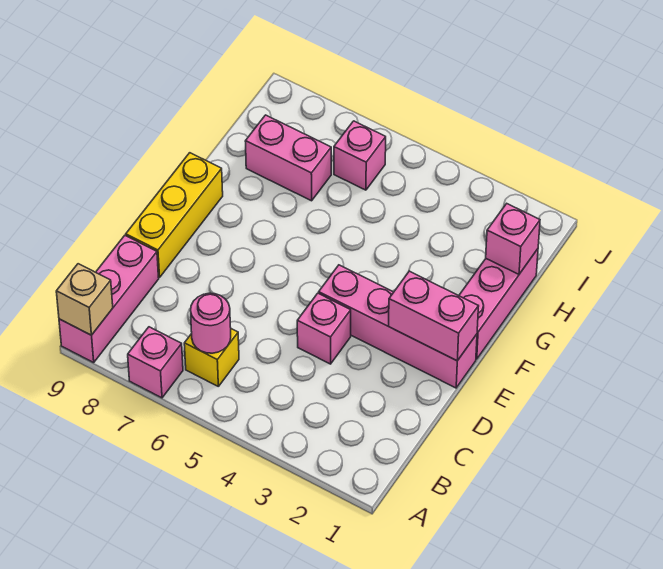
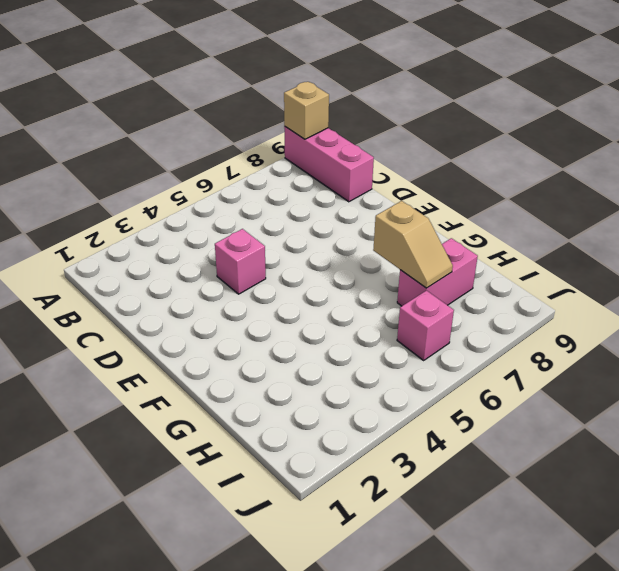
tan 1x2 slope [373,201,453,288] -> none
none -> pink 1x1 brick [128,327,183,398]
none -> yellow 1x1 brick [184,329,239,386]
none -> yellow 1x3 brick [126,153,223,278]

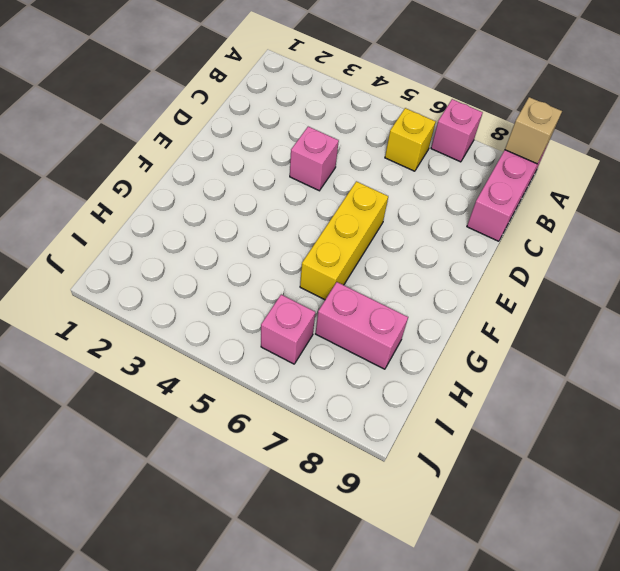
yellow 1x3 brick [300,181,388,300] -> yellow 1x3 brick moved to [126,153,223,278]
none -> pink 1x4 brick [319,265,477,388]
none -> pink 1x3 brick [459,249,538,359]
none -> pink 1x1 round brick [191,293,231,353]

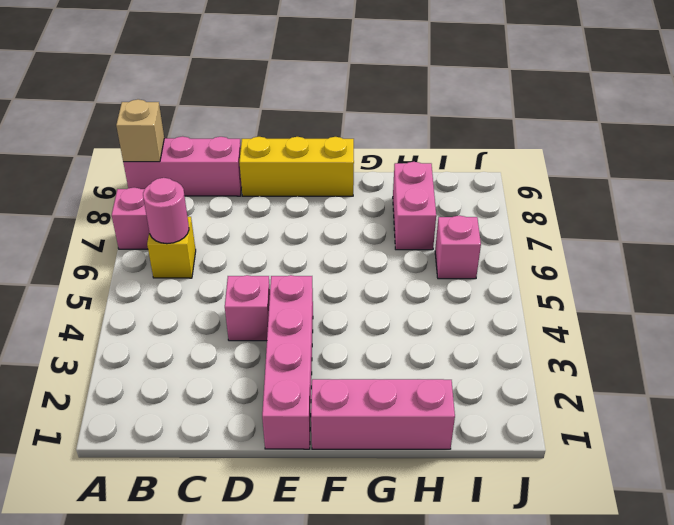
none -> pink 1x2 brick [389,271,479,361]
none -> pink 1x1 brick [486,204,540,274]

